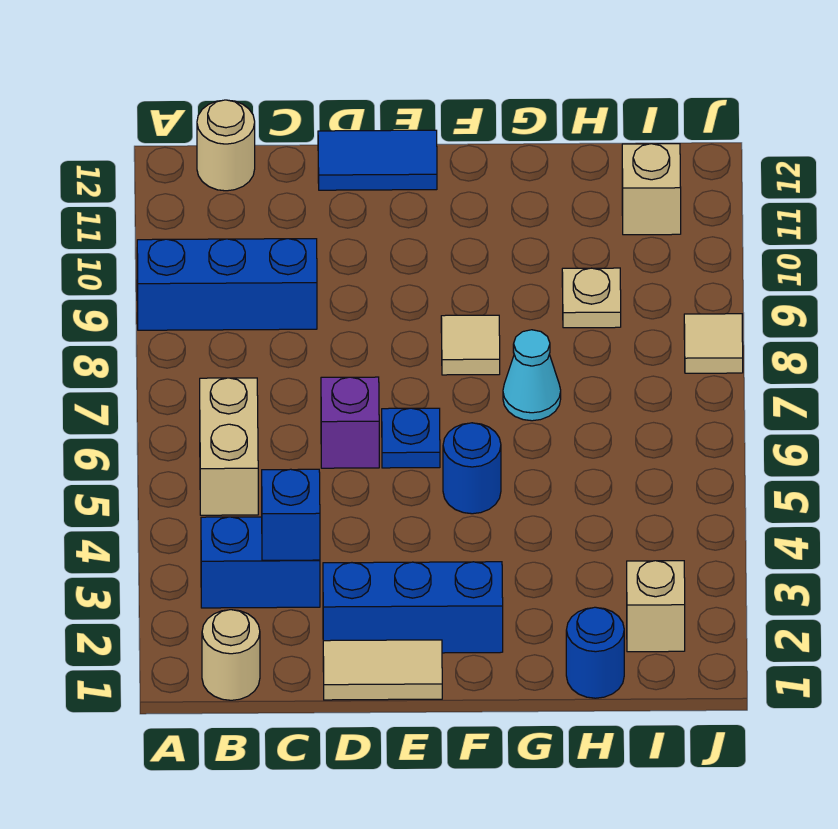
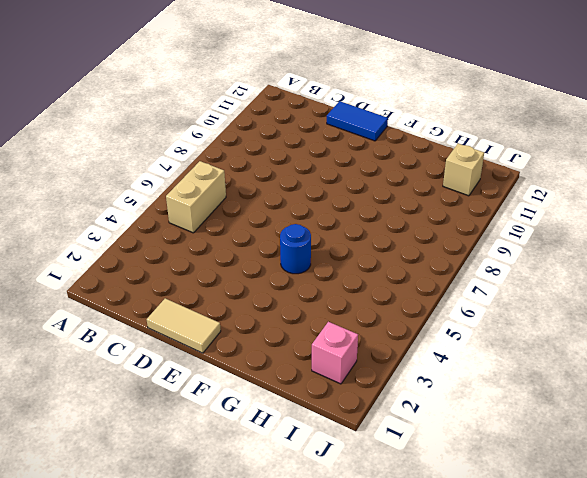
pink 1x1 brick [312,322,358,384] -> tan 1x1 brick [627,561,685,652]
none -> blue 1x3 brick [137,239,317,330]
none -> tan 1x1 round brick [202,610,260,700]
none -> blue 1x2 brick [201,517,320,608]

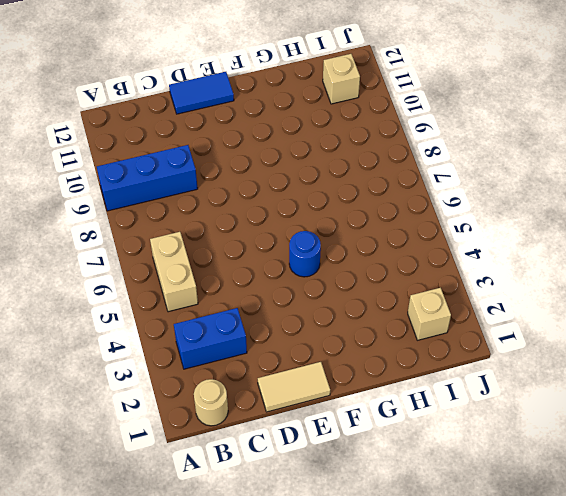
none -> tan 1x1 round brick [197,100,255,191]
none -> blue 1x3 brick [323,562,503,653]
none -> purple 1x1 brick [321,377,379,468]

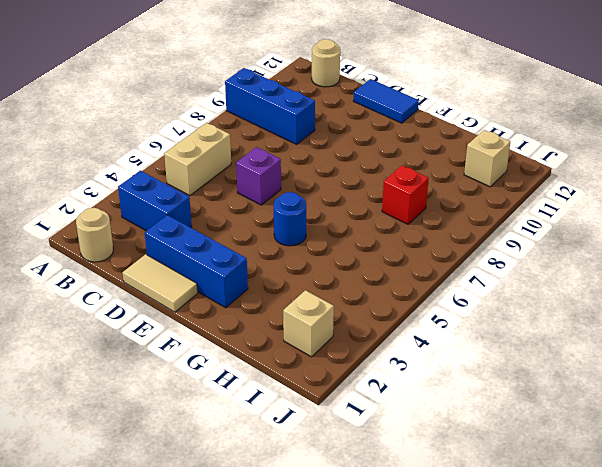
red 1x1 brick [382,165,429,224] -> none
none -> blue 1x1 plate [382,408,440,468]
none -> tan 1x1 tile [441,315,500,375]
none -> cyan 1x1 cone [503,330,561,421]

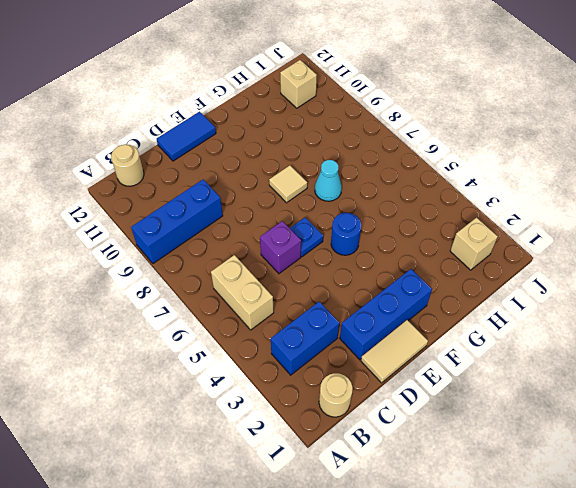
none -> blue 1x1 round brick [566,607,624,698]
none -> tan 1x1 plate [562,268,621,328]
none -> tan 1x1 tile [684,314,743,373]

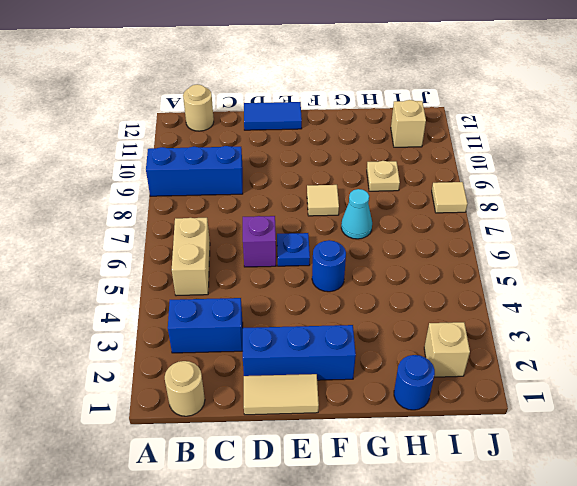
none -> blue 1x1 brick [262,469,320,560]

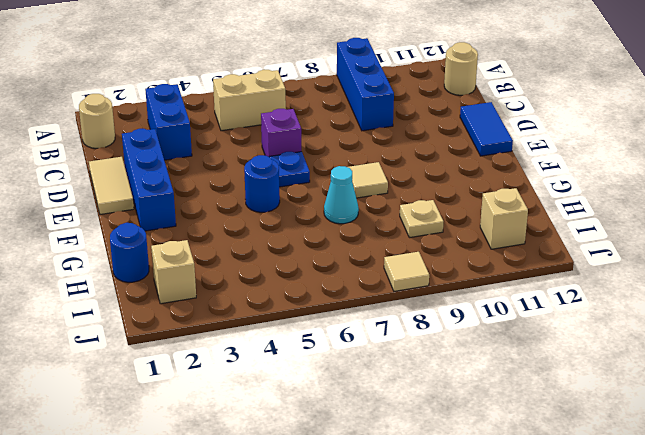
none -> blue 1x1 brick [262,469,320,560]

